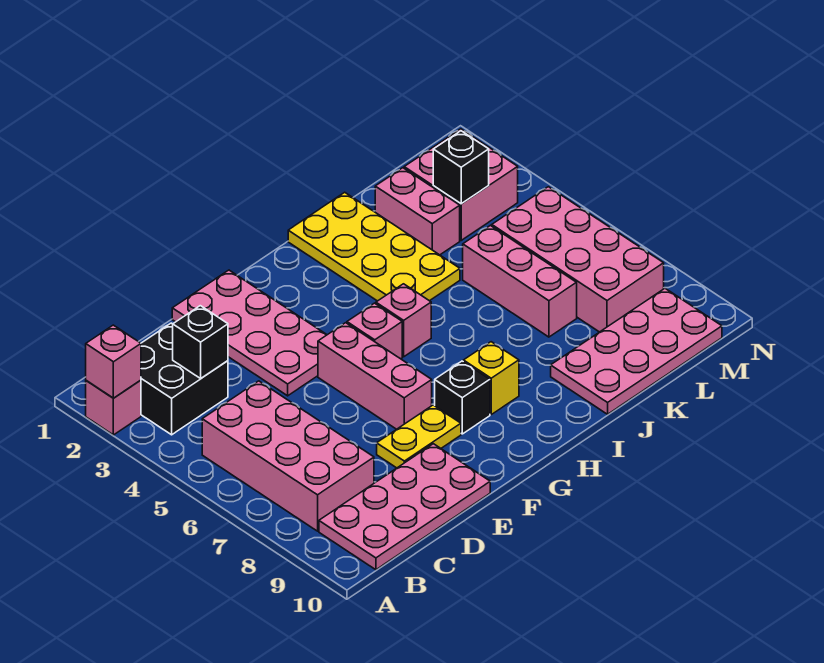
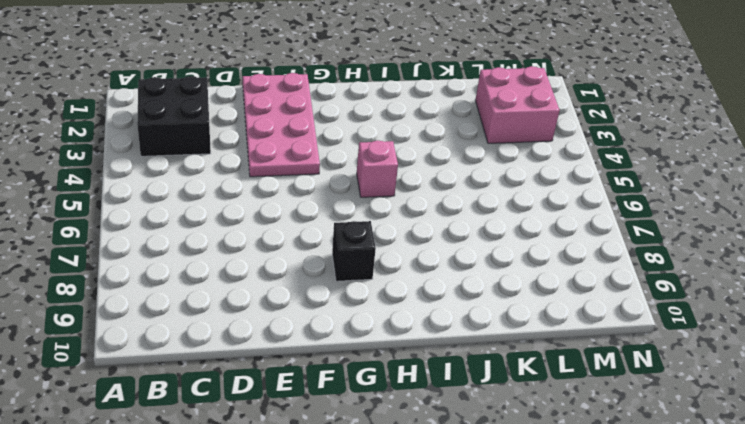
none -> pink 1x1 brick [86,380,141,435]
none -> pink 2x4 brick [202,381,374,531]
none -> pink 2x4 plate [319,444,490,570]

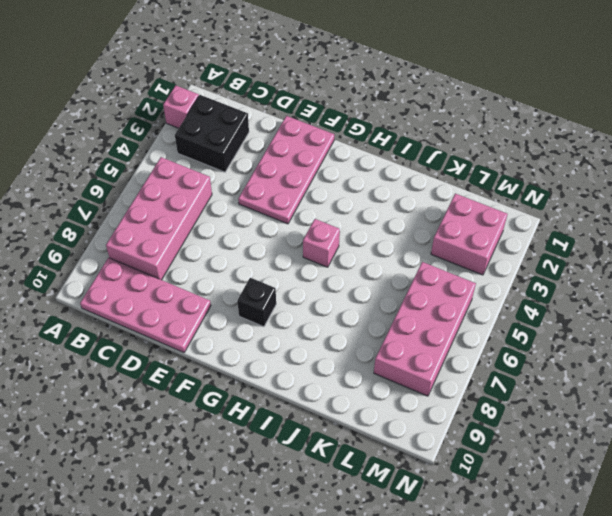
none -> yellow 1x2 plate [377,405,461,468]
none -> pink 1x3 brick [318,323,432,429]
none -> pink 1x1 brick [347,303,402,359]

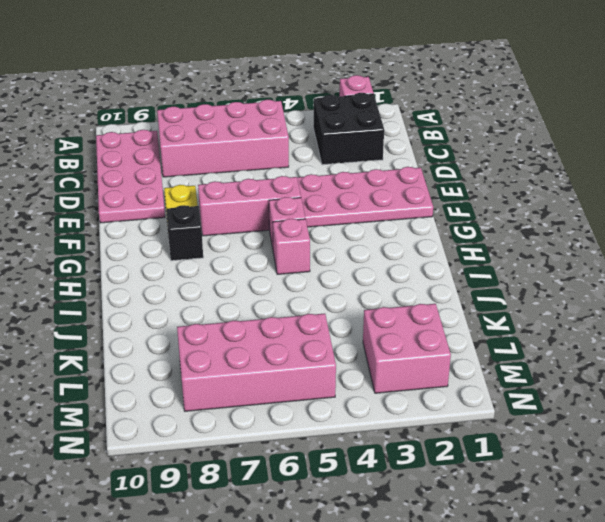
none -> yellow 1x1 brick [463,342,519,414]
none -> yellow 2x4 plate [288,192,460,301]
none -> pink 2x4 plate [551,289,722,414]

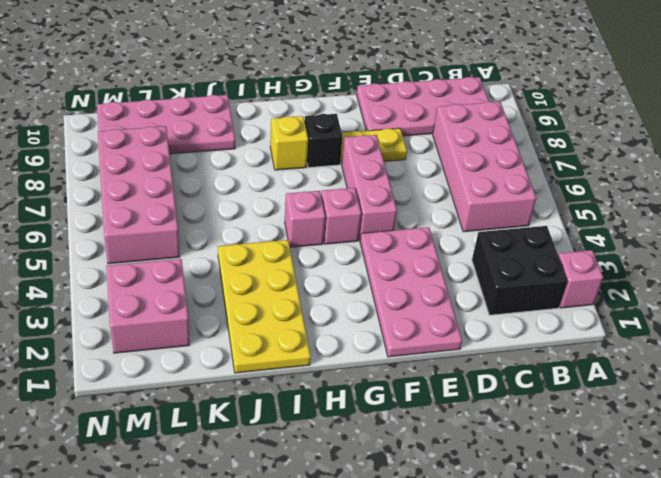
none -> pink 1x2 brick [375,168,460,255]
none -> pink 1x3 brick [463,226,577,337]
none -> pink 1x1 brick [86,325,141,398]

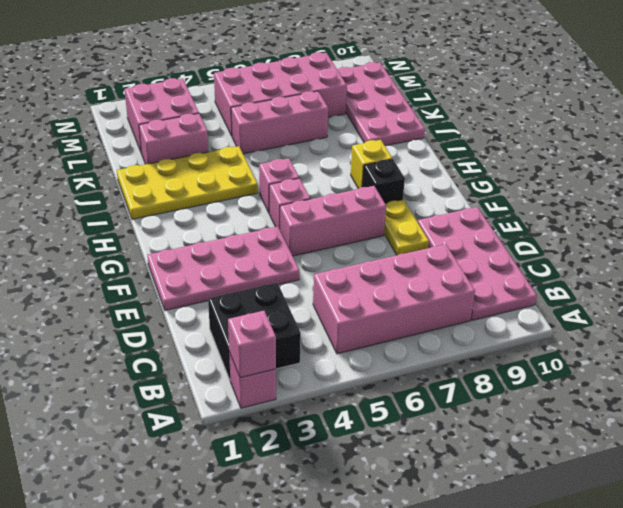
none -> black 1x1 brick [173,306,228,378]
none -> black 1x1 brick [433,131,489,204]

